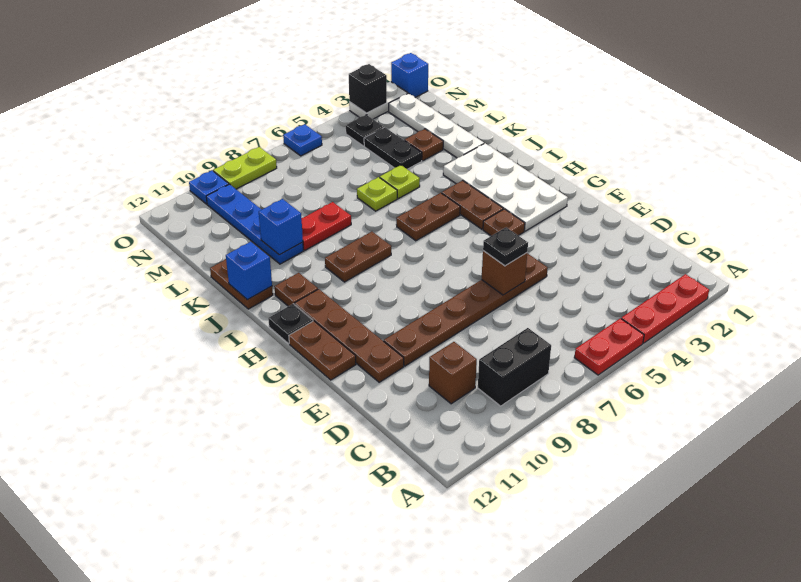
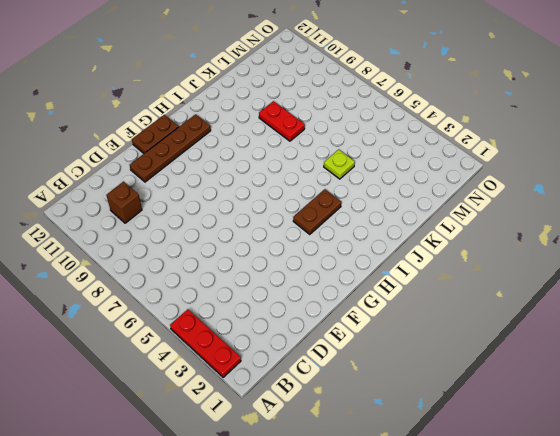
none -> red 1x2 plate [574,318,644,375]
none -> black 1x2 brick [478,328,551,406]
none -> brown 1x6 plate [384,253,548,366]
none -> white 2x4 plate [443,143,568,231]

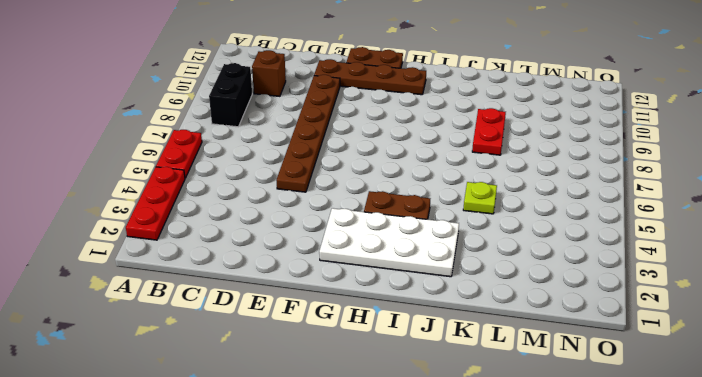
none -> brown 1x1 plate [483,209,525,236]
none -> black 1x1 plate [268,304,313,344]
none -> brown 1x2 plate [396,193,460,241]
none -> brown 1x2 plate [325,231,391,282]

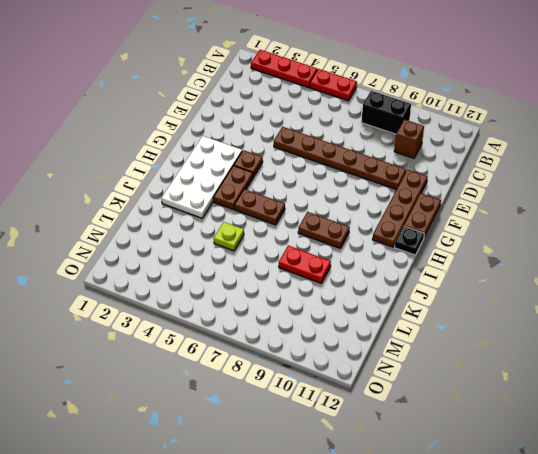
none -> brown 1x1 plate [274,273,318,306]
none -> brown 1x2 plate [210,259,273,309]
none -> white 1x4 plate [389,93,484,158]
none -> lime 1x1 plate [357,177,397,211]

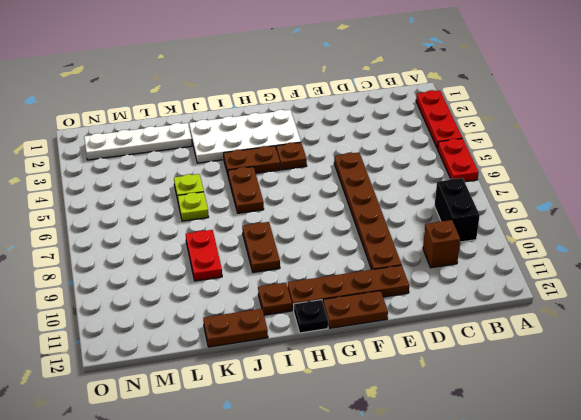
none -> blue 1x4 plate [206,184,303,264]
none -> brown 1x1 plate [405,129,443,161]
none -> black 1x2 plate [364,127,422,169]
none -> black 1x1 plate [346,115,384,146]

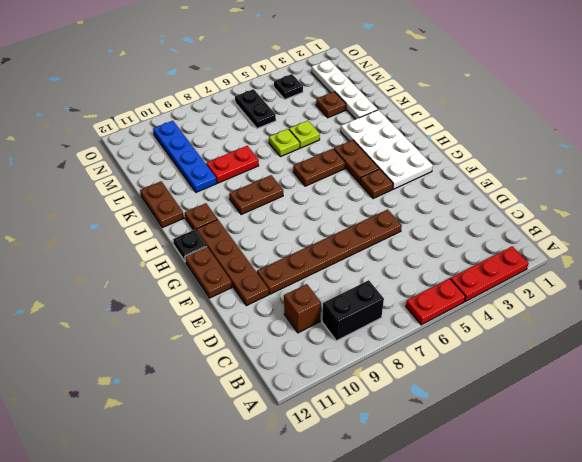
black 1x2 plate [235,89,276,129] -> black 1x2 plate moved to [364,127,422,169]
none -> blue 1x1 brick [391,53,428,98]
none -> white 1x2 plate [349,81,408,119]
none -> blue 1x1 plate [283,124,322,156]
none -> lime 1x2 plate [213,147,277,189]

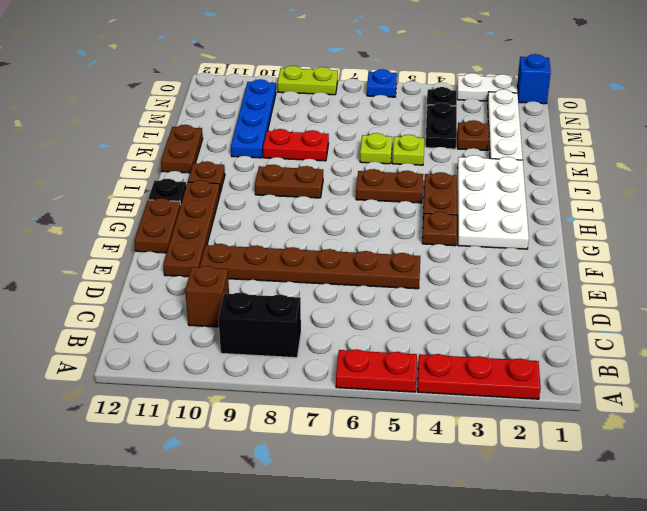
none -> blue 1x1 plate [189,171,229,204]
none -> brown 1x1 brick [482,251,527,295]
none -> blue 1x1 brick [226,242,272,300]
none -> blue 1x1 brick [259,199,303,255]

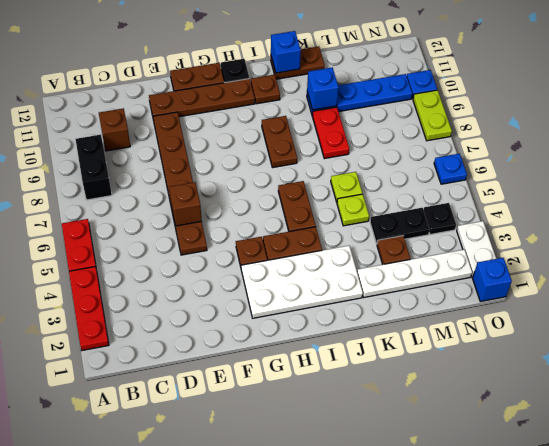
none -> black 1x1 brick [349,64,387,113]
none -> black 1x1 plate [483,227,528,266]

